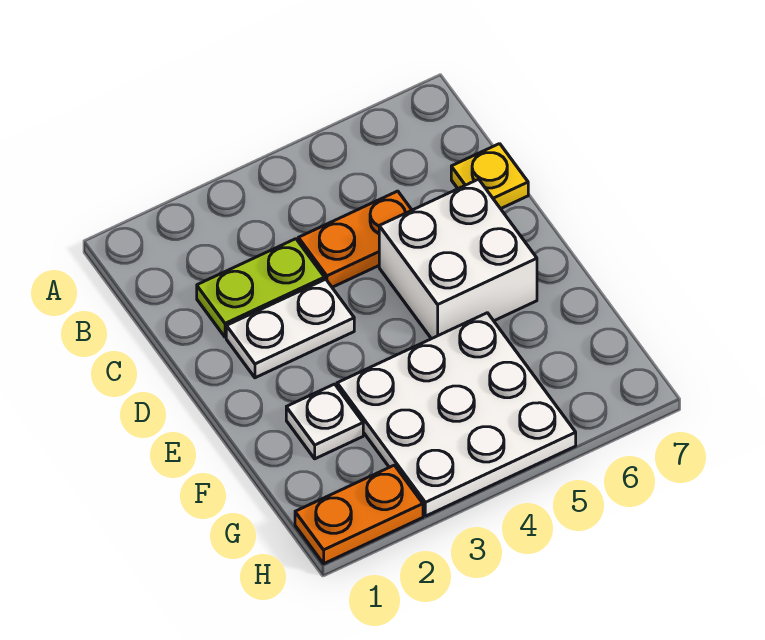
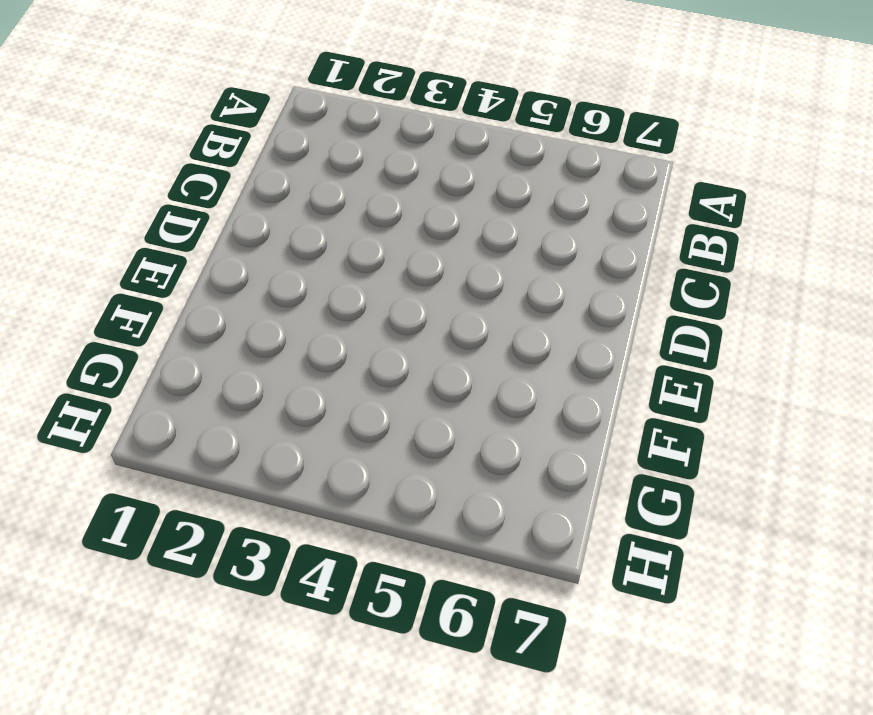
none -> lime 1x2 plate [197,239,324,337]
none -> orange 1x2 plate [298,191,412,287]

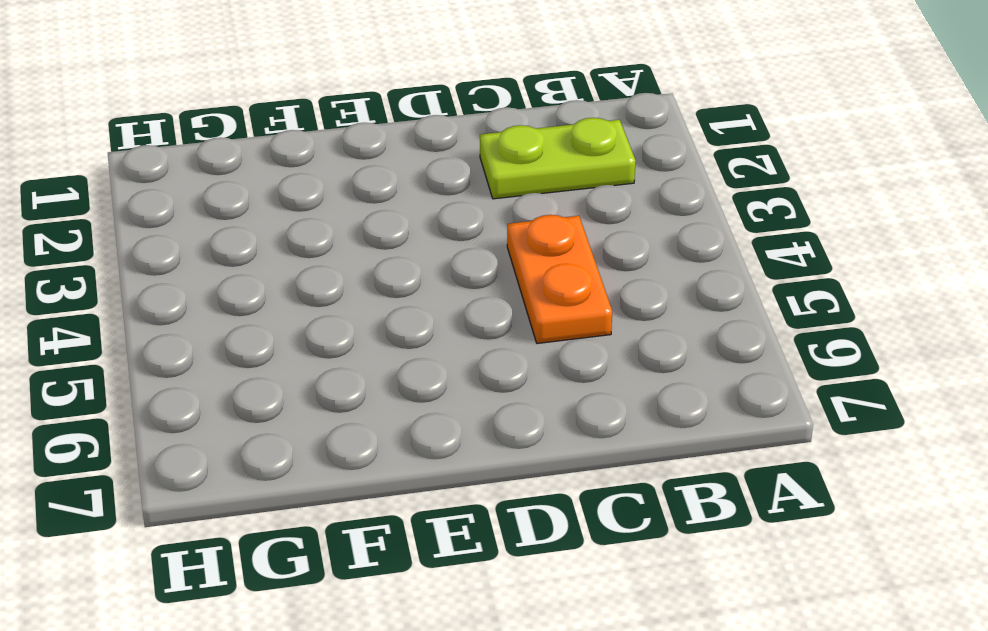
lime 1x2 plate [480,118,636,199] -> lime 1x2 plate turned to [197,239,324,337]
none -> yellow 1x1 plate [451,144,528,209]
none -> white 1x2 plate [226,279,354,378]

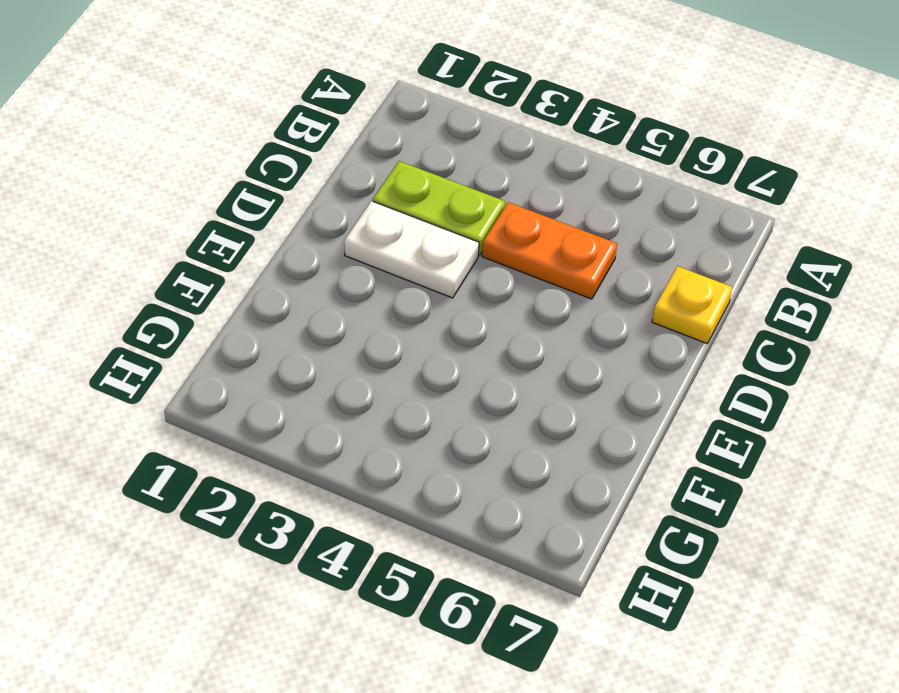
none -> white 2x2 brick [379,179,537,339]
none -> white 1x1 plate [286,384,363,459]

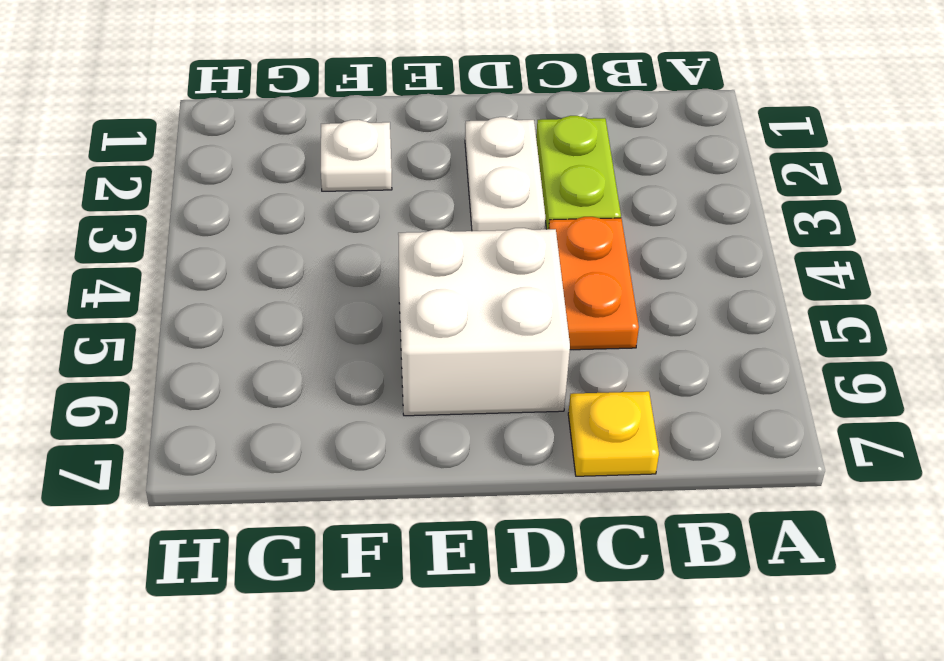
none -> white 3x3 plate [337,313,576,516]
none -> orange 1x2 plate [295,465,423,564]

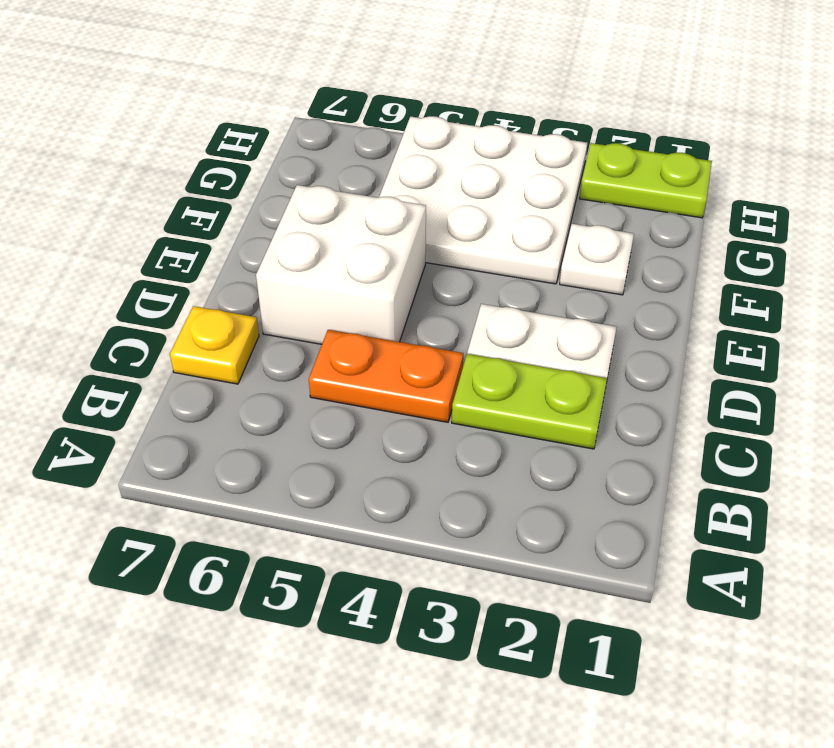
lime 1x2 plate [580,143,712,218] -> orange 1x2 plate [295,465,423,564]

